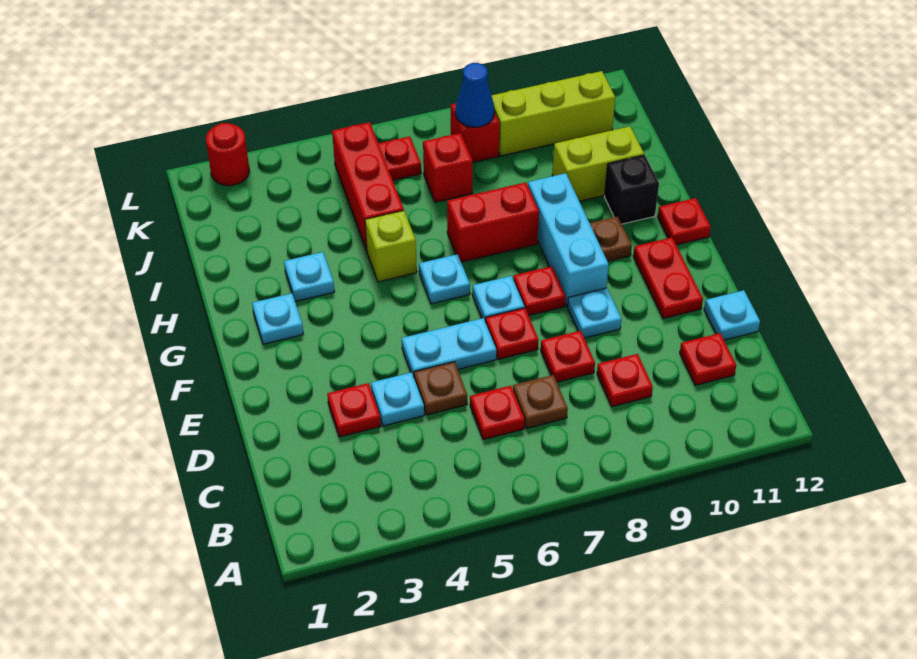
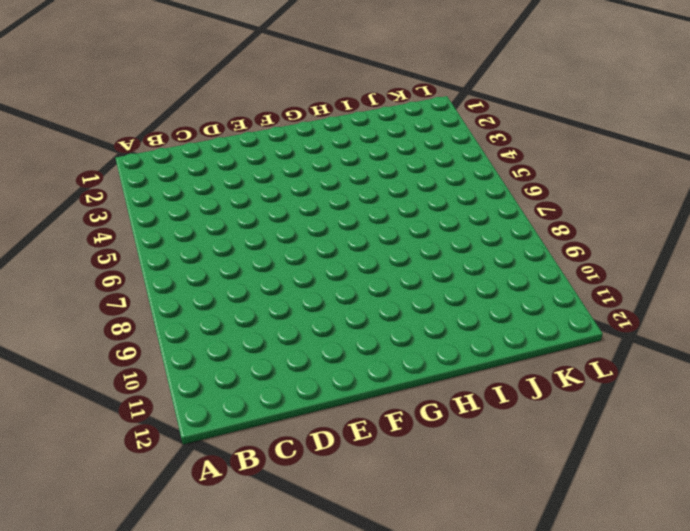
none -> red 1x1 plate [470,386,525,440]
none -> brown 1x1 plate [513,375,568,429]
none -> red 1x1 plate [597,354,653,407]
none -> red 1x1 plate [680,333,736,385]

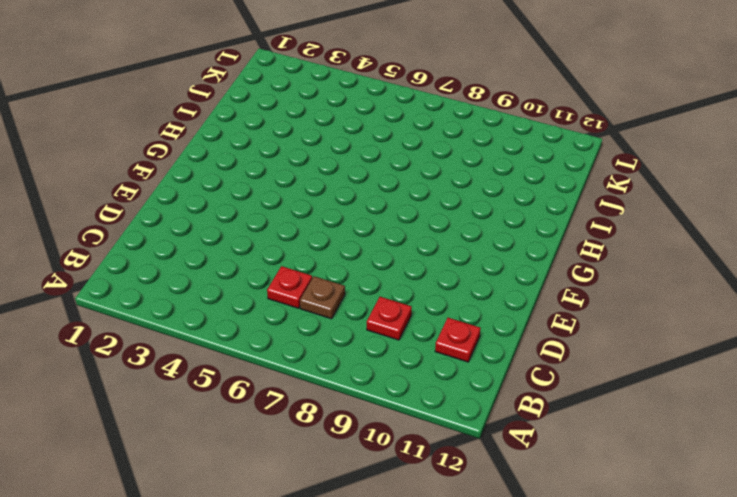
none -> red 1x1 plate [327,383,381,437]
none -> cyan 1x1 plate [371,372,424,426]
none -> brown 1x1 plate [414,362,467,415]
none -> red 1x1 plate [541,331,595,382]

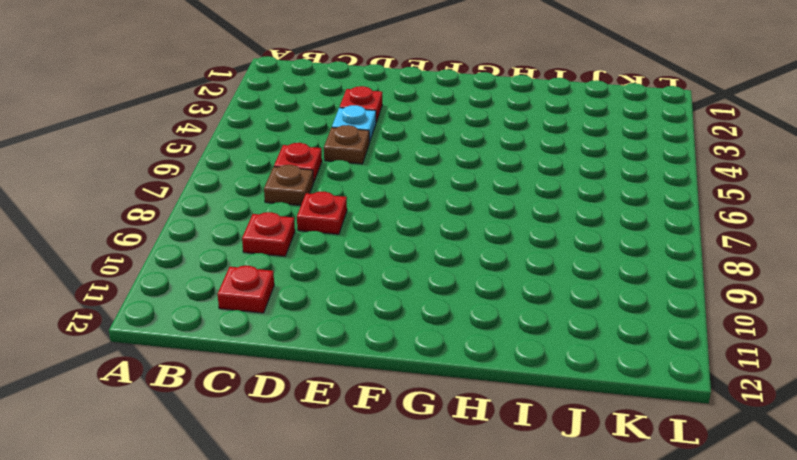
none -> cyan 1x1 plate [704,290,760,340]
none -> cyan 1x2 plate [402,318,496,376]
none -> red 1x1 plate [486,308,539,359]
none -> cyan 1x1 plate [568,288,621,338]

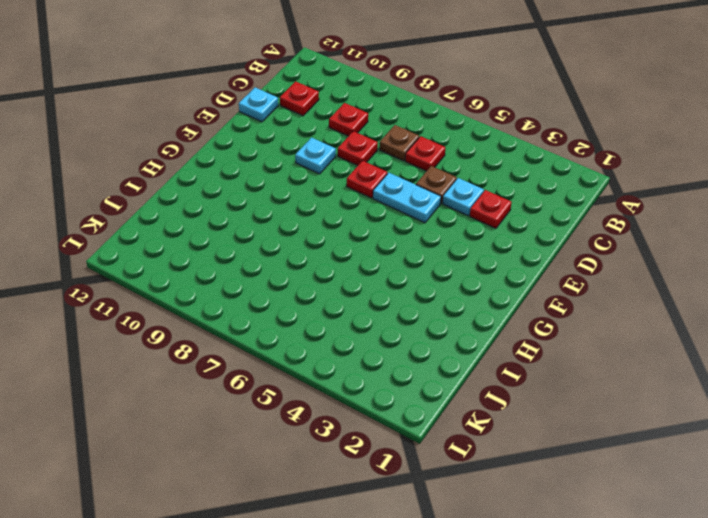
none -> red 1x2 plate [633,237,703,319]
none -> cyan 1x1 plate [472,276,525,322]
none -> red 1x1 plate [513,266,566,316]
none -> cyan 1x3 brick [528,173,609,306]

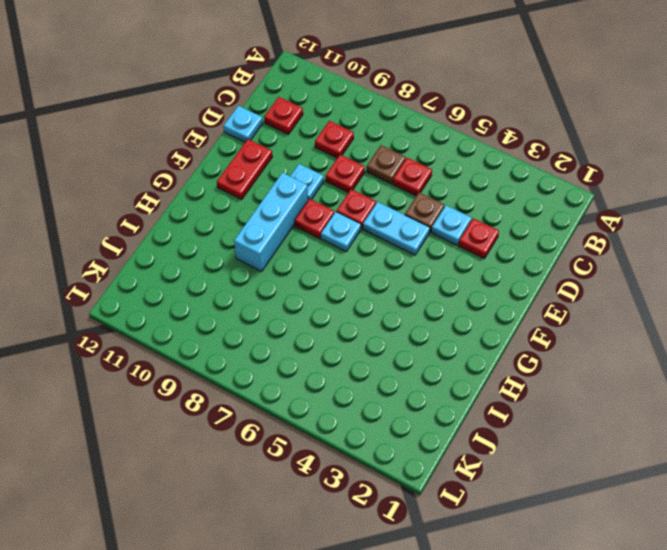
none -> cyan 1x1 plate [252,293,303,344]
none -> cyan 1x1 plate [419,254,470,304]
none -> brown 1x1 plate [590,216,632,261]
none -> red 1x1 plate [658,198,711,245]

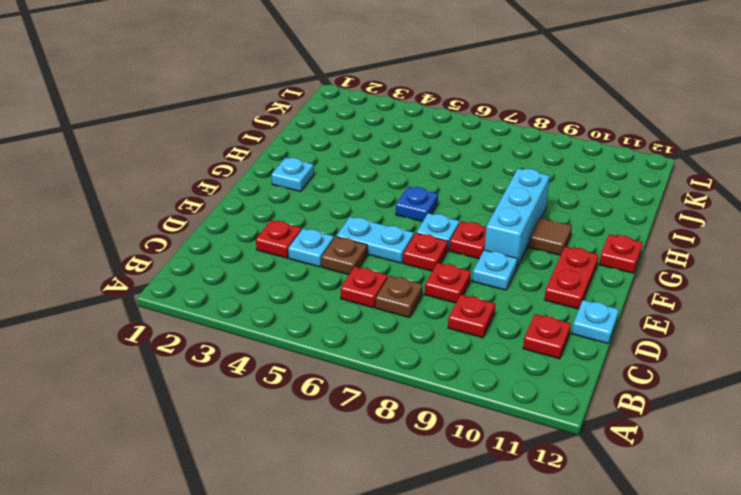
blue 1x1 plate [396,187,438,222] -> cyan 1x1 plate [419,254,470,304]
brown 1x1 tile [529,218,572,255] -> brown 1x1 plate [590,216,632,261]
none -> cyan 1x1 plate [284,252,335,302]
none -> lime 1x1 brick [365,211,417,282]
none -> red 1x2 brick [447,182,539,262]
none -> black 1x1 brick [604,155,659,224]

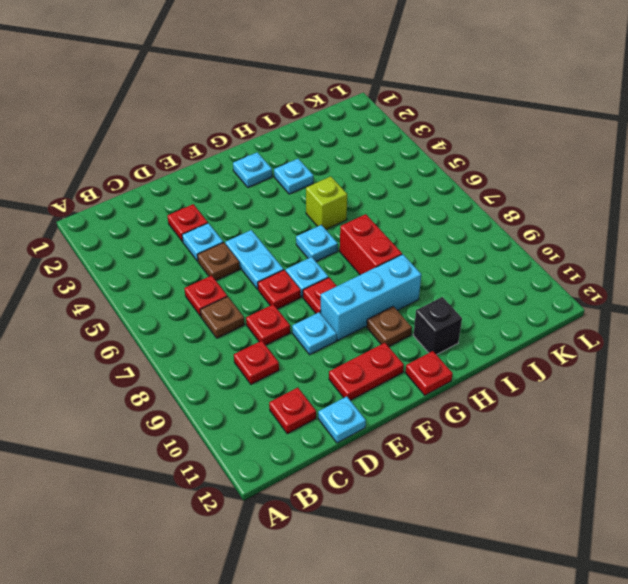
none -> red 1x3 brick [332,122,404,251]
none -> lime 1x2 brick [552,126,644,201]
none -> red 1x1 brick [423,133,473,202]
none -> red 1x1 plate [378,136,421,180]

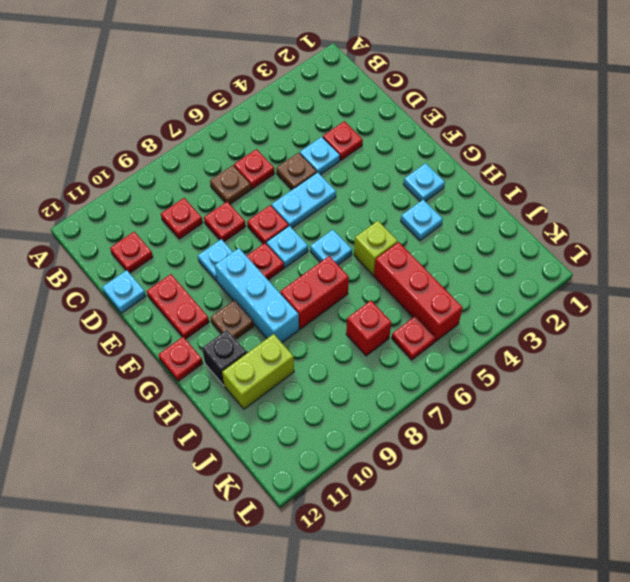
none -> red 1x1 brick [451,103,499,162]
none -> lime 1x3 brick [492,71,615,156]
none -> red 1x1 round brick [206,123,249,186]
none -> blue 1x1 cone [455,63,494,127]

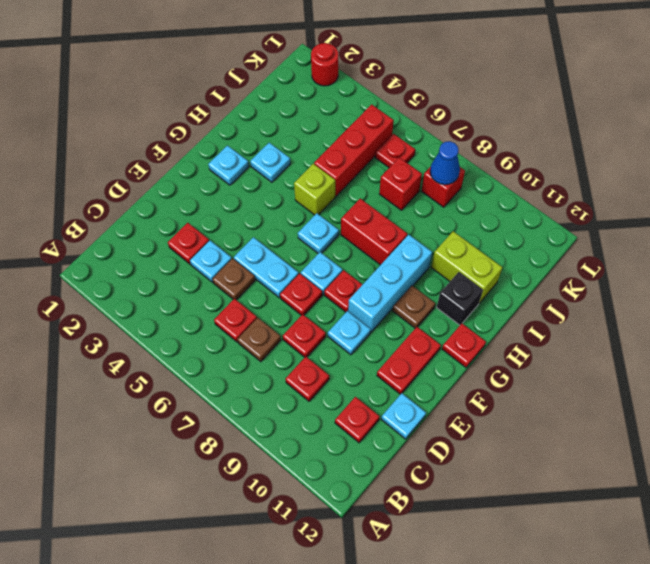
none -> lime 1x3 brick [492,71,615,156]

